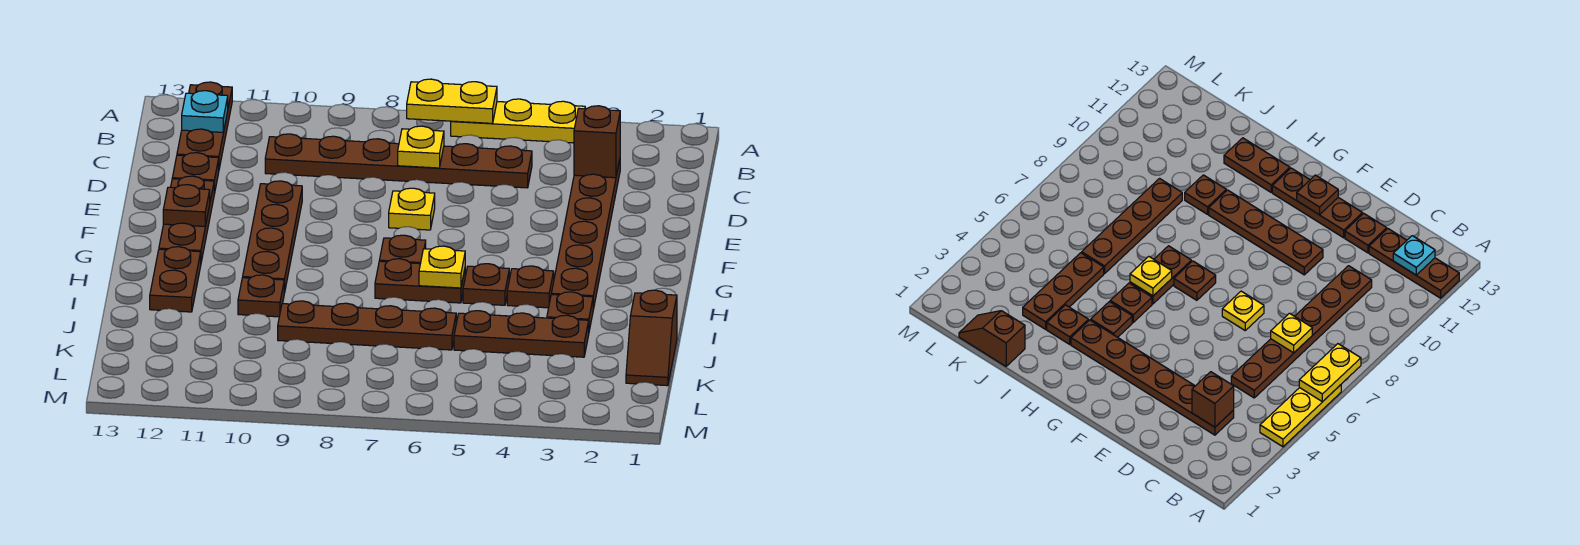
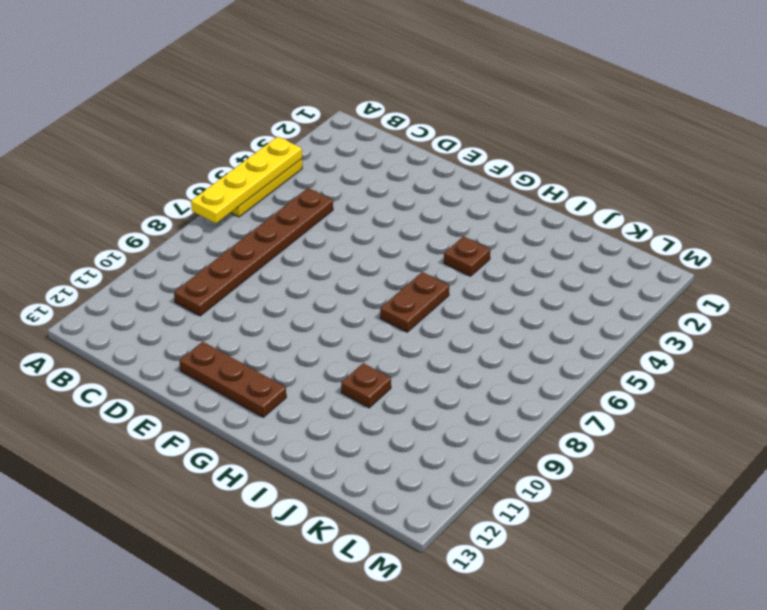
yellow 1x4 plate [191,137,302,223] -> yellow 1x2 plate [407,79,497,123]
none -> brown 1x3 plate [177,82,232,168]
none -> brown 1x6 plate [551,160,620,309]
none -> brown 1x1 plate [172,153,219,194]

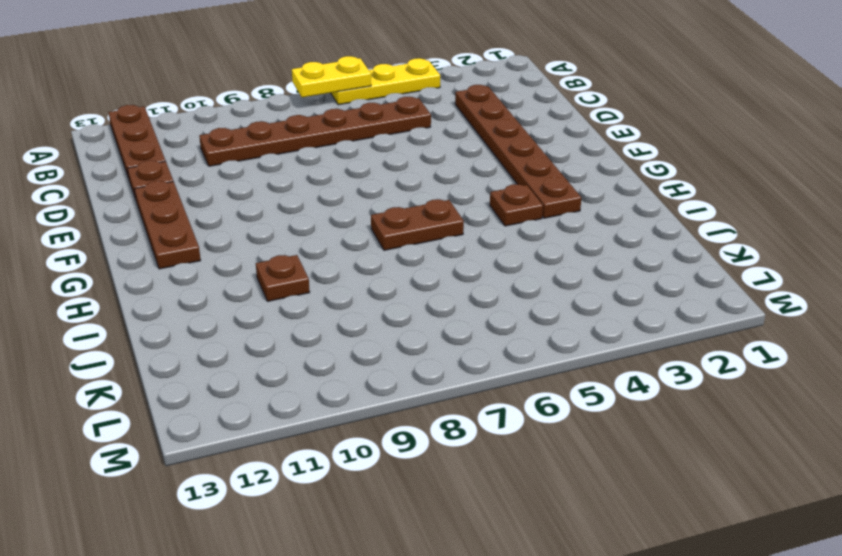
none -> yellow 1x1 plate [389,188,435,230]
none -> brown 1x4 plate [243,181,302,293]
none -> brown 1x1 plate [379,235,426,264]

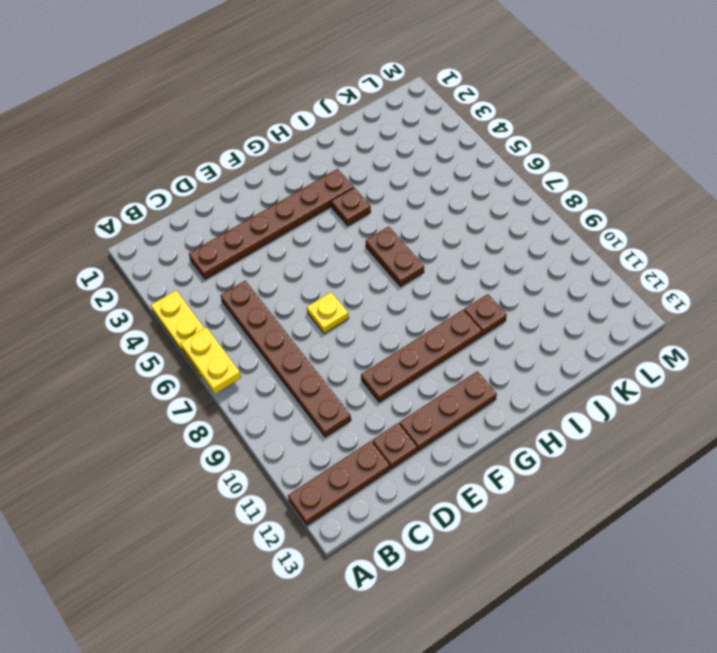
none -> brown 1x1 plate [379,235,426,264]
none -> brown 1x1 plate [463,264,509,305]
none -> brown 1x2 plate [150,247,201,312]

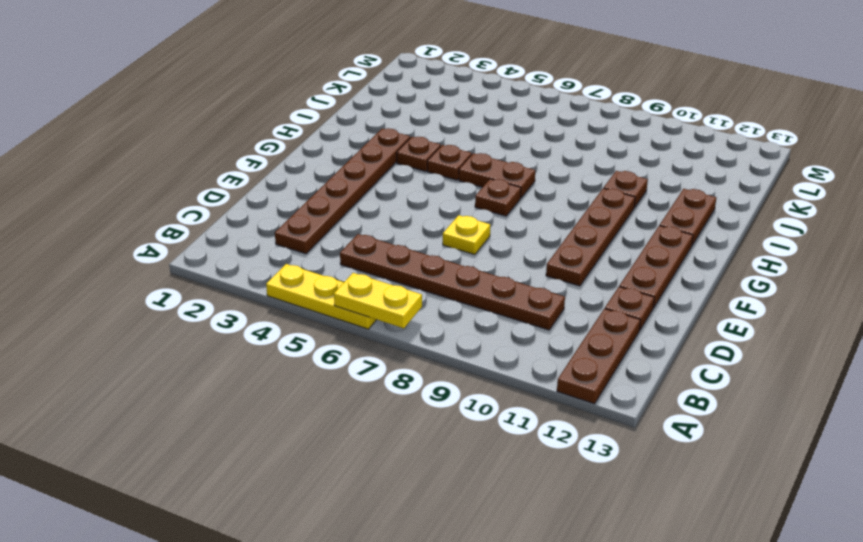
none -> brown 1x1 plate [547,292,593,330]
none -> brown 1x2 slope [626,290,677,386]
none -> brown 1x3 plate [454,311,589,357]

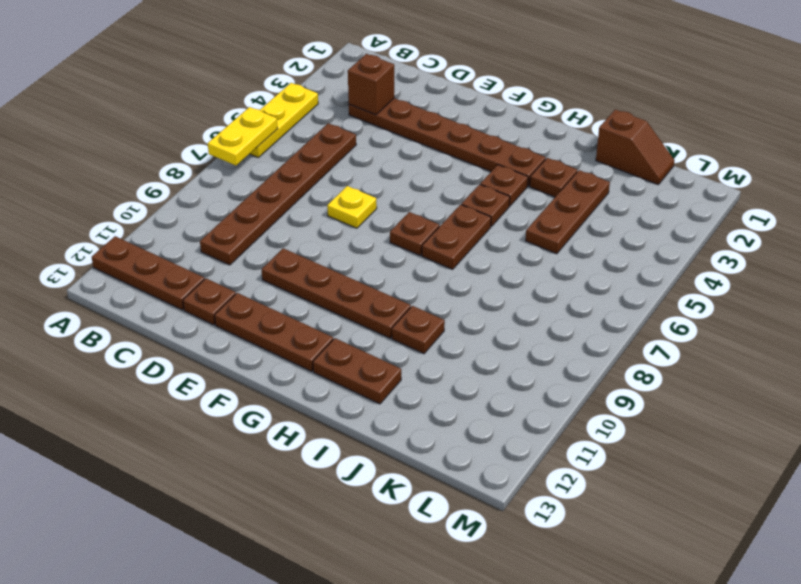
none -> brown 1x4 plate [278,301,456,350]
none -> cyan 1x1 plate [182,91,228,132]
none -> yellow 1x1 plate [398,126,444,168]

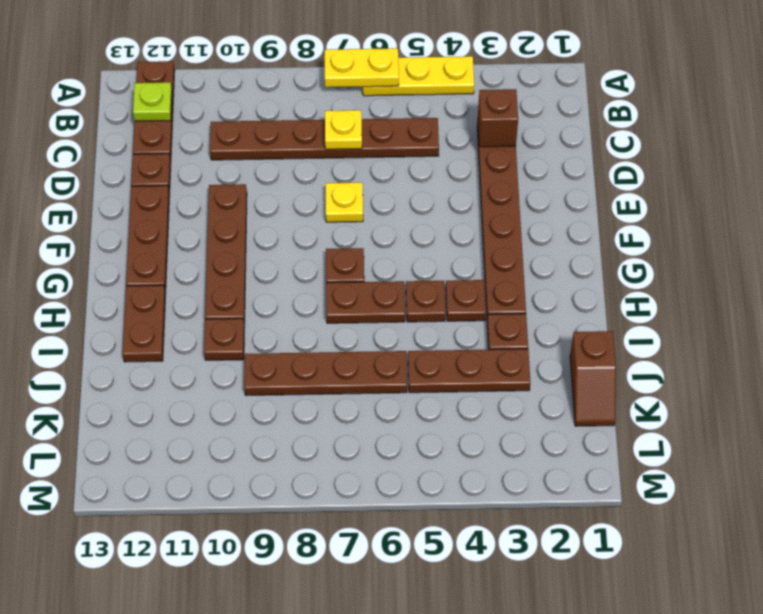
lime 1x1 plate [133,82,172,121] -> cyan 1x1 plate [182,91,228,132]
none -> brown 1x1 plate [163,185,210,226]
none -> yellow 1x1 plate [419,246,465,288]

